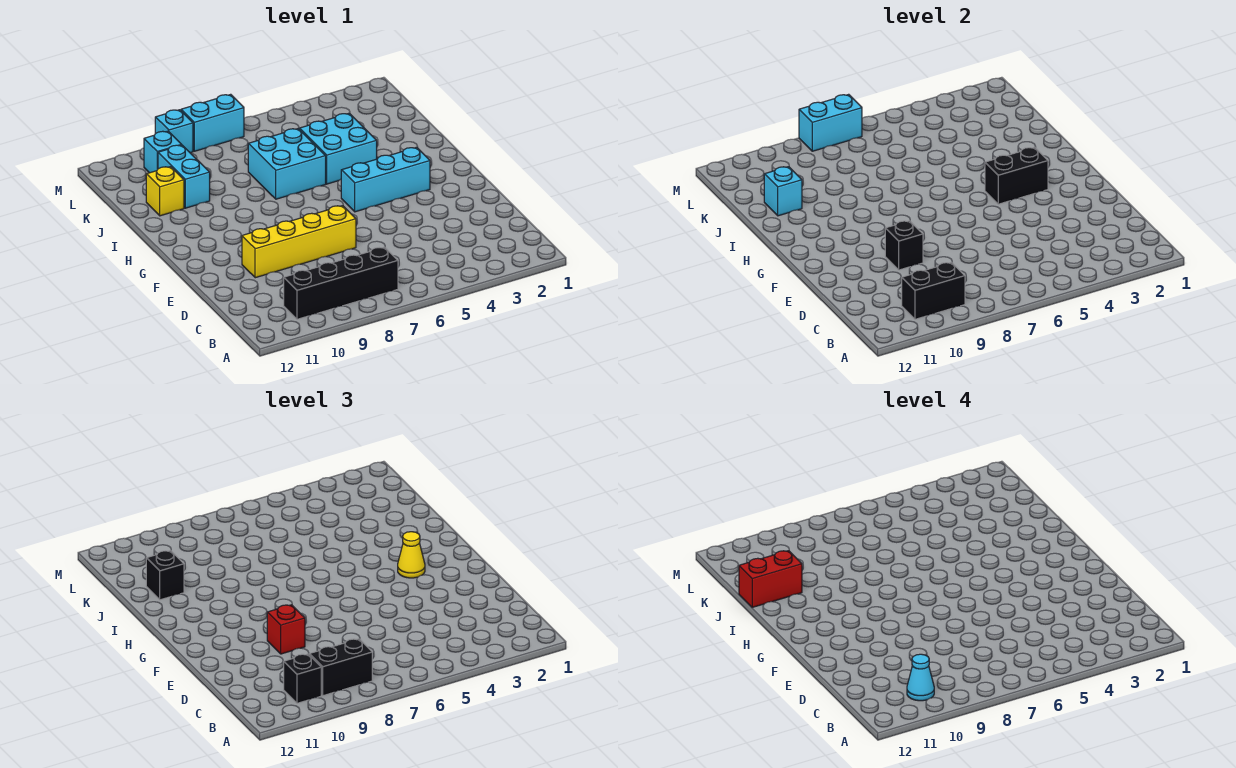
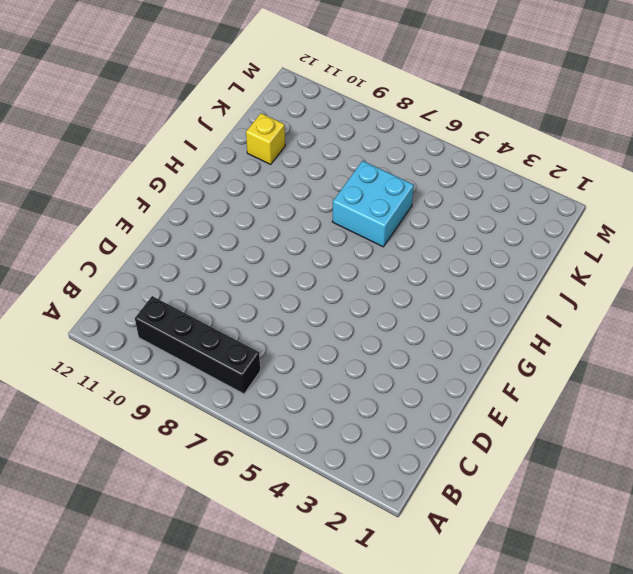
none -> yellow 1x4 brick [242,206,356,278]
none -> cyan 1x3 brick [341,147,430,212]
none -> cyan 2x2 brick [299,113,377,184]

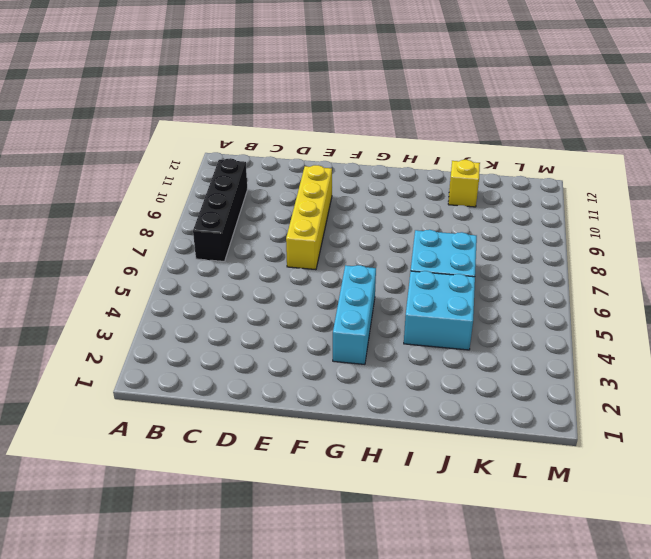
none -> cyan 1x2 brick [158,145,210,208]
none -> cyan 1x1 brick [144,131,182,173]
none -> cyan 1x2 brick [181,94,244,151]

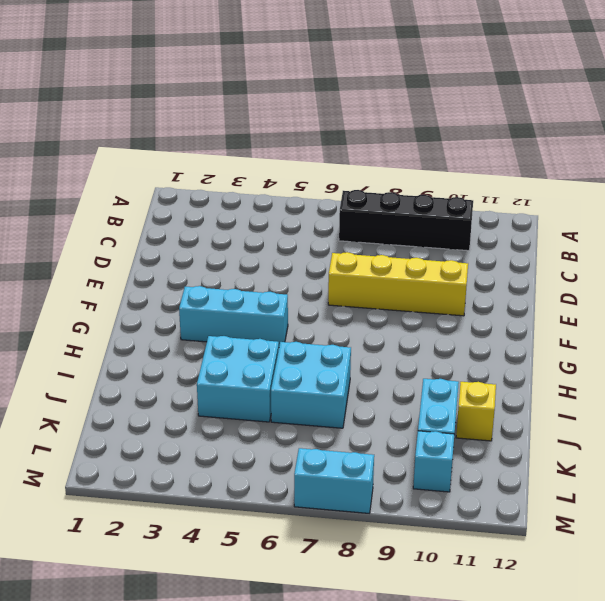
none -> cyan 1x1 brick [155,110,193,153]
none -> black 1x2 brick [902,262,965,319]
none -> black 1x1 brick [885,221,923,270]

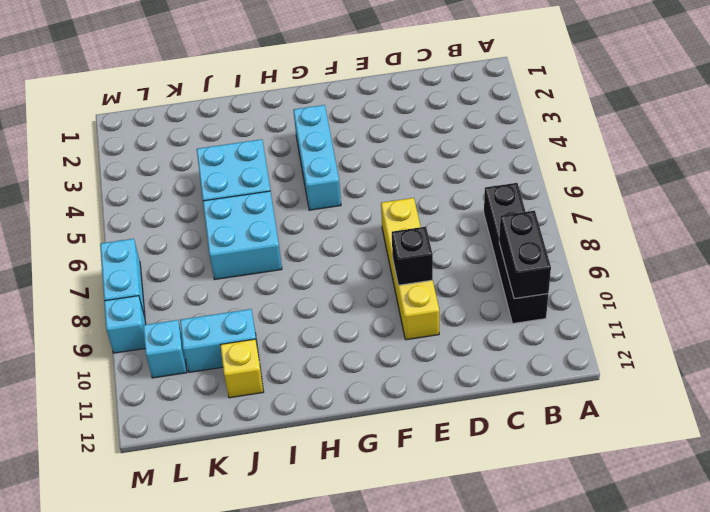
none -> black 1x2 brick [985,147,1048,204]
none -> cyan 1x1 brick [764,167,802,216]
none -> cyan 1x2 brick [799,94,862,151]

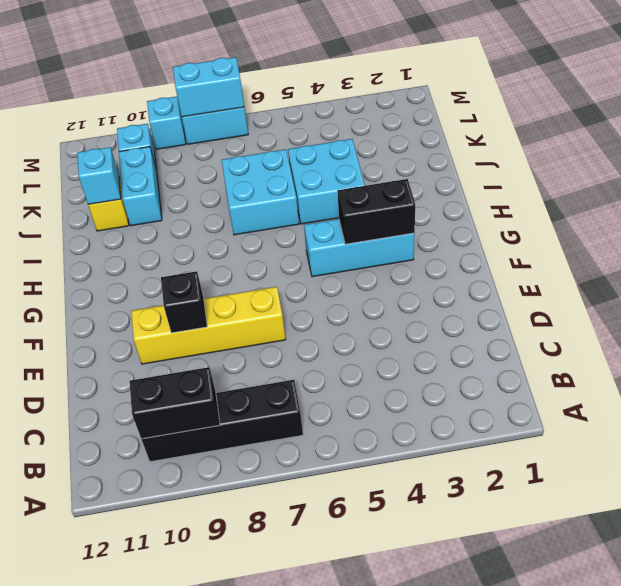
none -> black 1x2 brick [309,639,372,696]
none -> black 1x1 brick [284,654,321,703]
none -> red 1x1 brick [267,605,305,654]

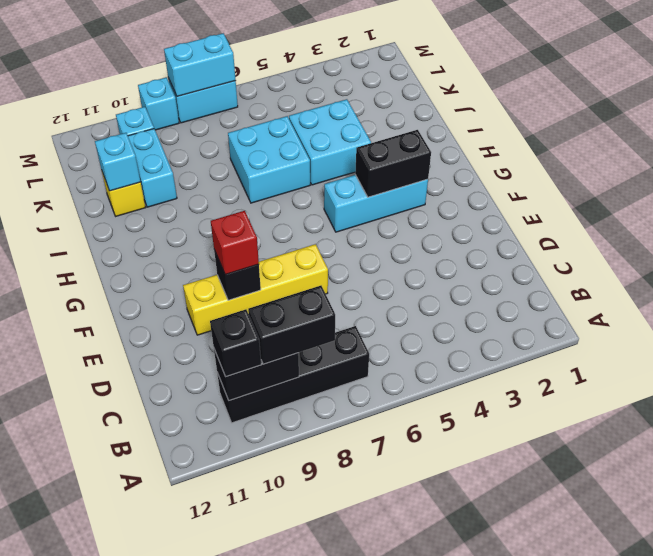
none -> yellow 1x1 cone [398,532,425,578]
none -> black 1x1 brick [146,551,184,600]
none -> cyan 1x1 cone [907,654,934,701]

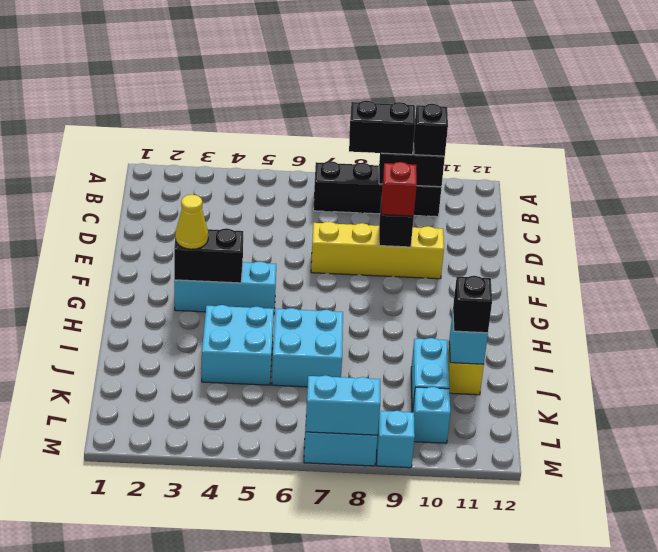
none -> cyan 1x1 cone [907,654,934,701]
none -> red 1x2 brick [739,551,802,607]

